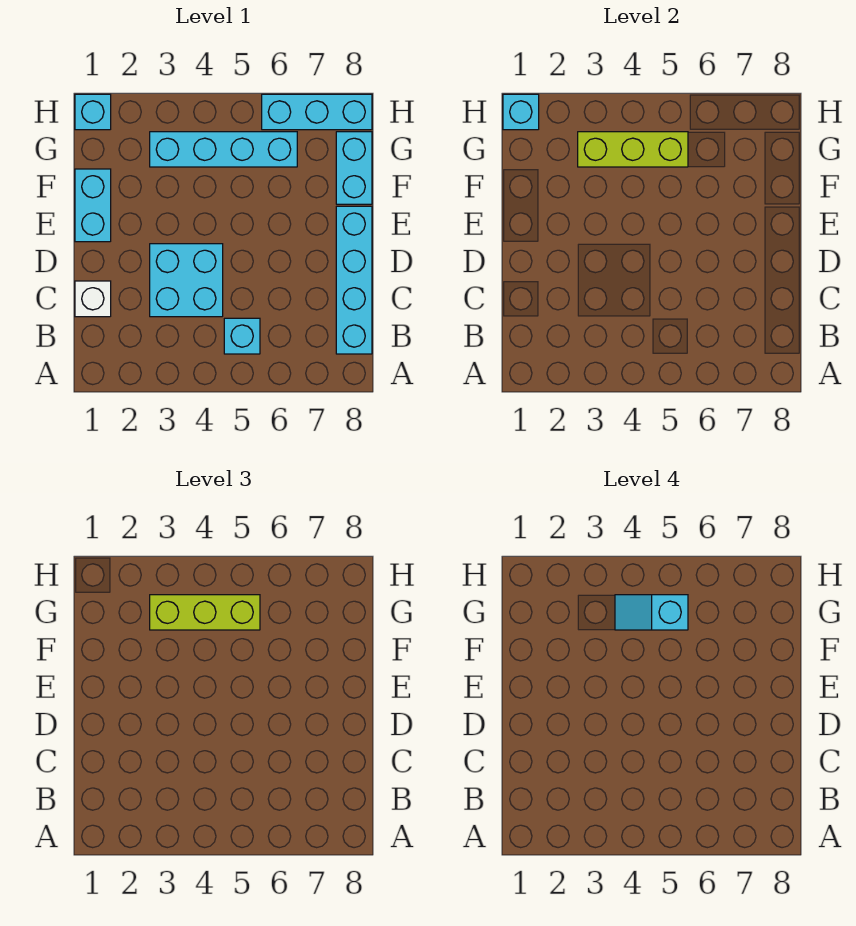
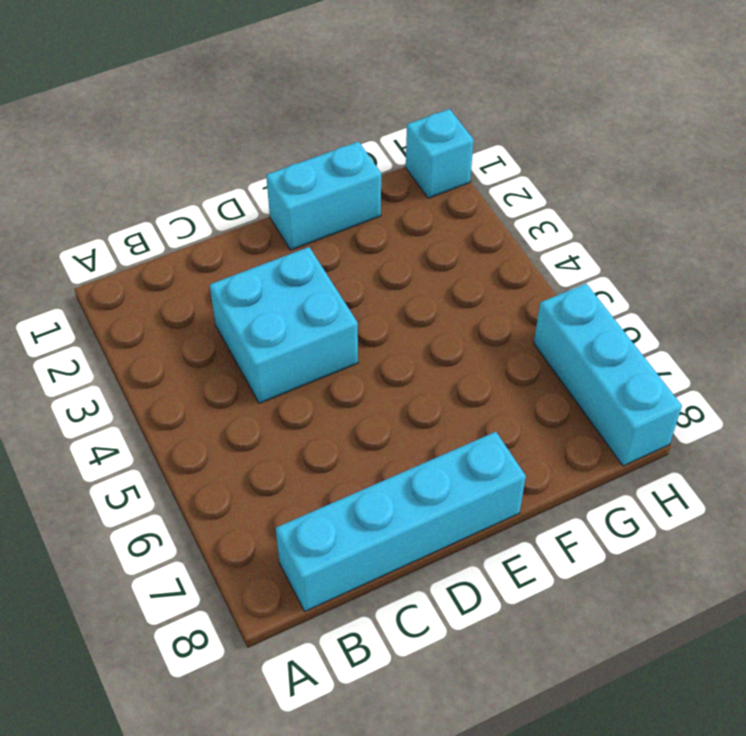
none -> cyan 1x1 brick [224,318,260,354]
none -> white 1x1 brick [75,281,111,317]
none -> cyan 1x2 brick [336,132,372,204]

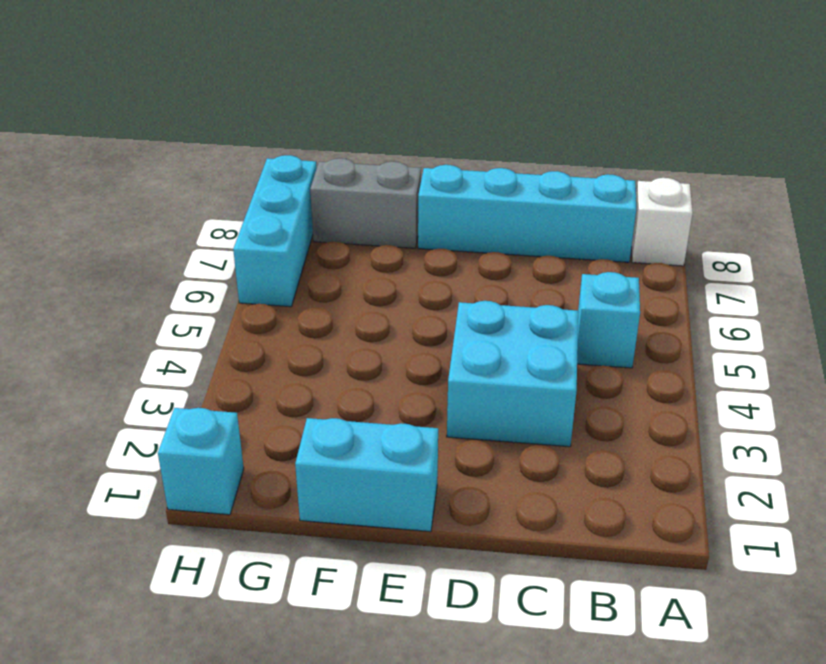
white 1x1 brick [632,178,693,266] -> white 1x1 brick moved to [75,281,111,317]
grey 1x2 brick [310,158,421,248] -> cyan 1x2 brick [336,132,372,204]
none -> cyan 1x4 brick [150,132,297,167]
none -> lime 1x3 brick [578,132,688,167]
none -> cyan 1x1 brick [503,94,539,130]

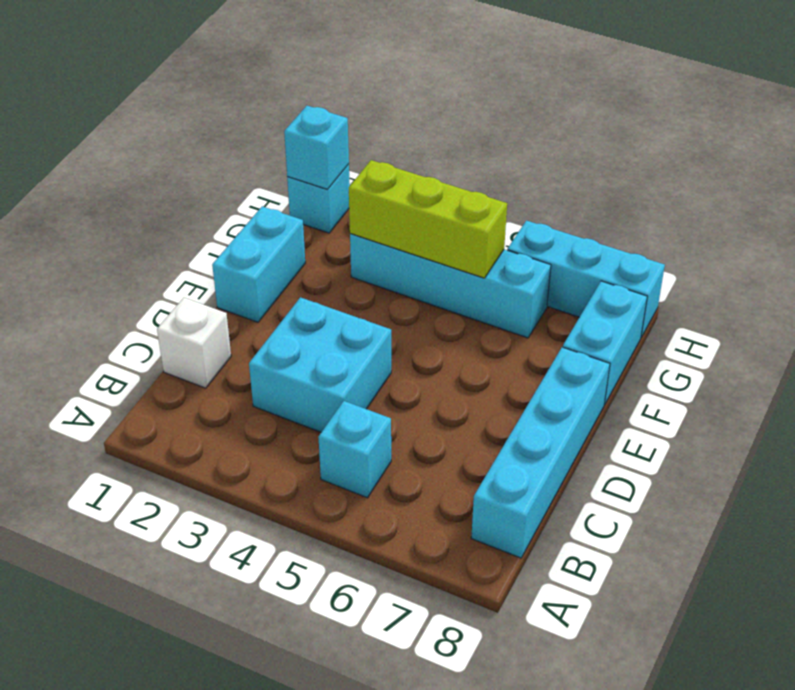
none -> lime 1x3 brick [150,595,260,630]
none -> cyan 1x2 slope [615,595,688,630]

